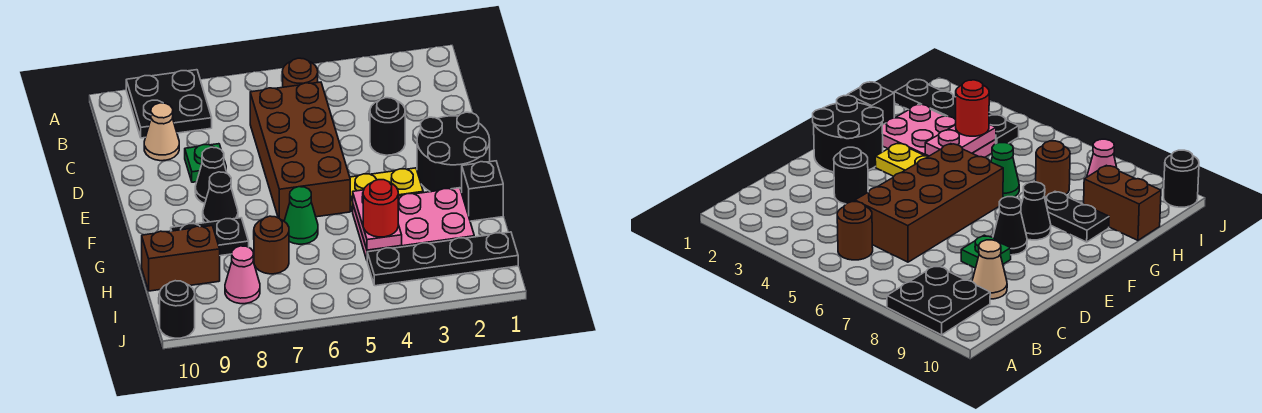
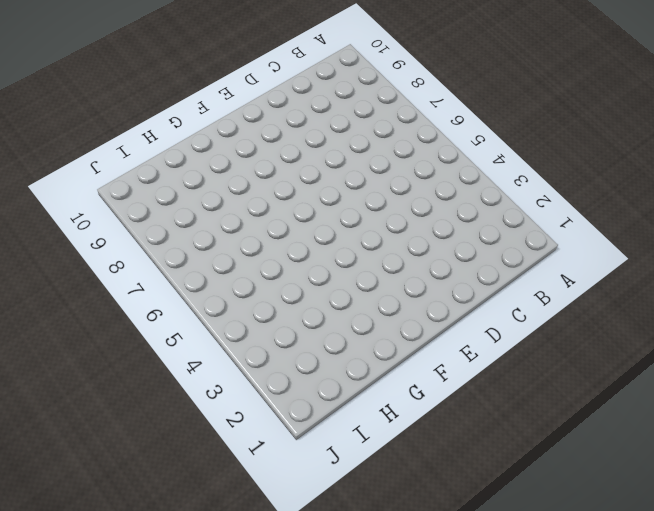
none -> black 2x2 plate [126,70,212,138]
none -> brown 1x1 round brick [283,58,318,87]
none -> brown 2x4 brick [250,82,350,221]

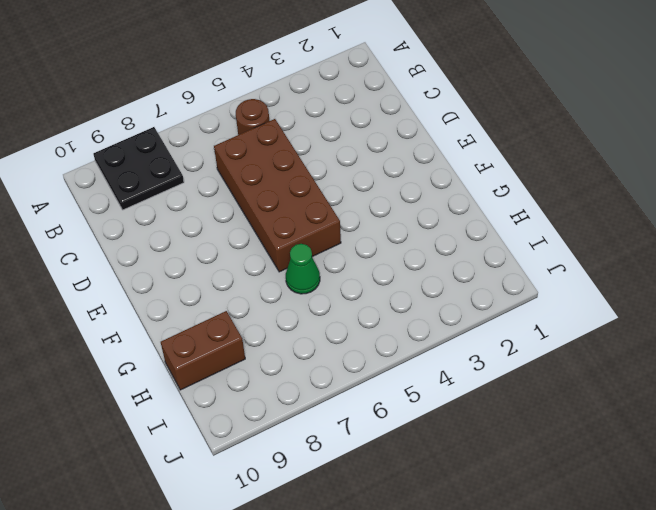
none -> tan 1x1 cone [144,103,179,161]
none -> black 1x1 round brick [370,98,405,155]
none -> green 1x1 plate [185,144,226,182]

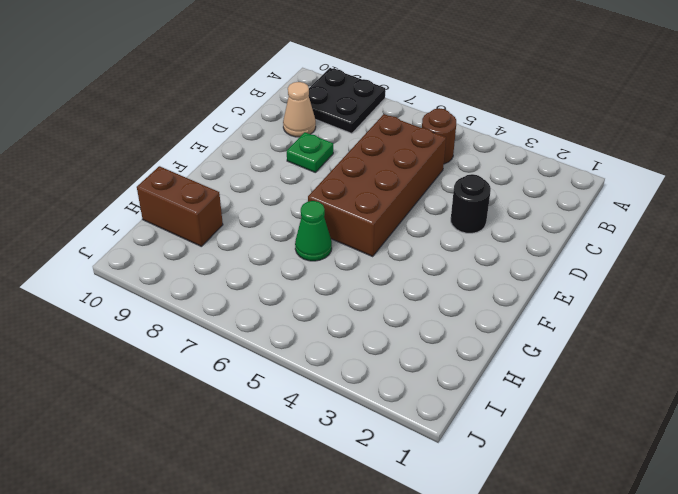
none -> black 2x2 round brick [417,112,490,192]
none -> black 1x1 cone [195,147,227,203]
none -> yellow 1x2 plate [350,168,423,211]

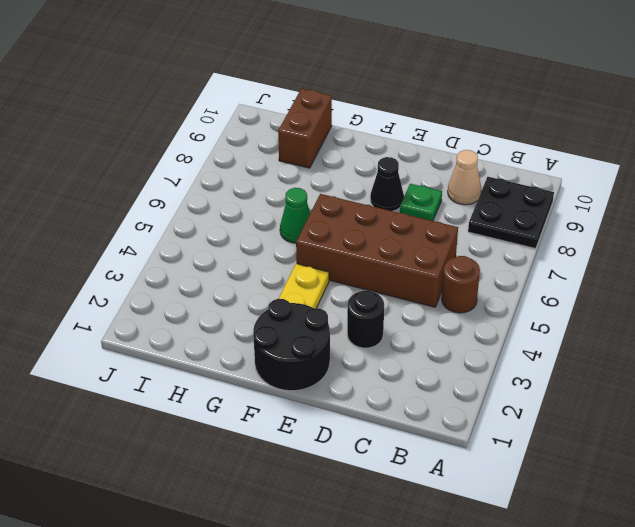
none -> black 1x1 cone [203,172,238,223]
none -> black 1x1 brick [462,161,503,221]
none -> pink 2x3 plate [352,188,474,260]

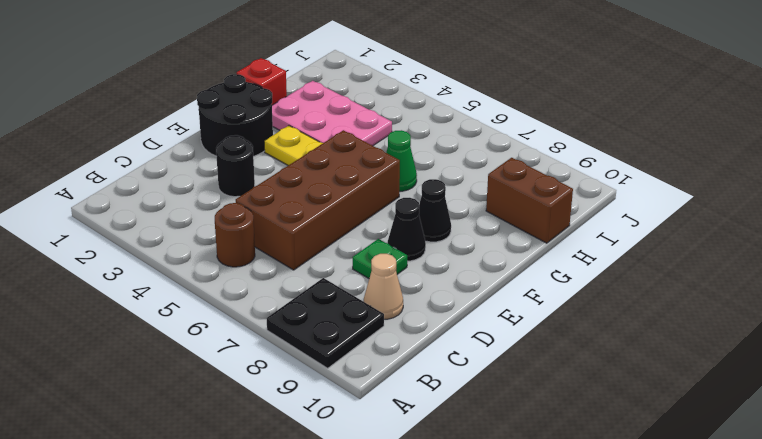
red 1x1 brick [237,58,287,105] -> black 1x1 brick [462,161,503,221]
none -> black 1x2 plate [171,218,249,256]
none -> brown 1x1 round brick [254,216,289,274]
none -> black 1x4 plate [367,232,518,286]

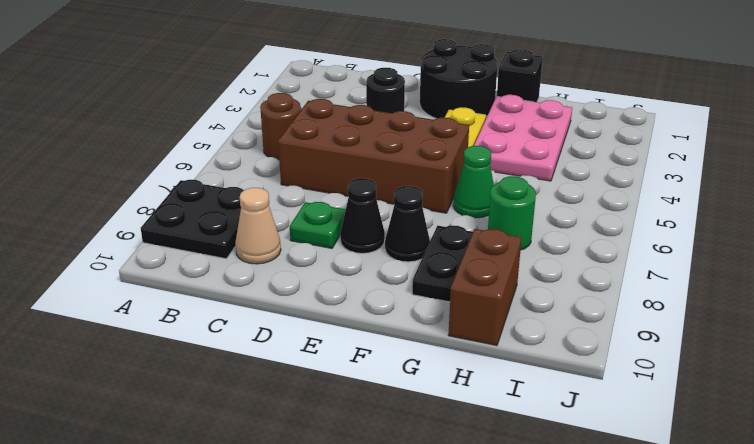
green 1x1 round brick [488,176,536,250] -> brown 1x1 round brick [254,216,289,274]
none -> black 1x4 plate [367,232,518,286]
none -> pink 1x1 cone [225,246,260,304]
none -> black 1x1 round brick [160,281,195,338]

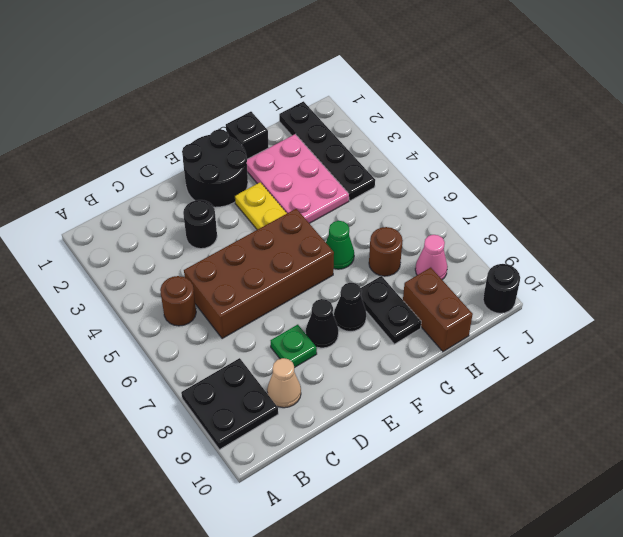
none -> pink 1x2 plate [352,190,402,250]
none -> red 1x1 round brick [363,180,398,237]

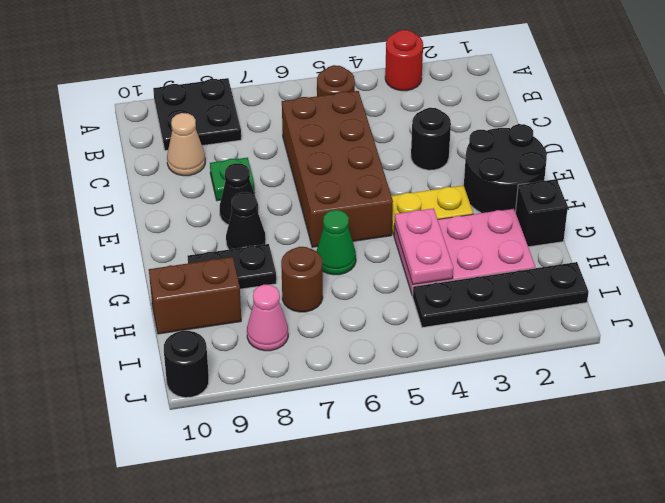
red 1x1 round brick [385,30,423,91] -> red 1x1 round brick moved to [363,180,398,237]

